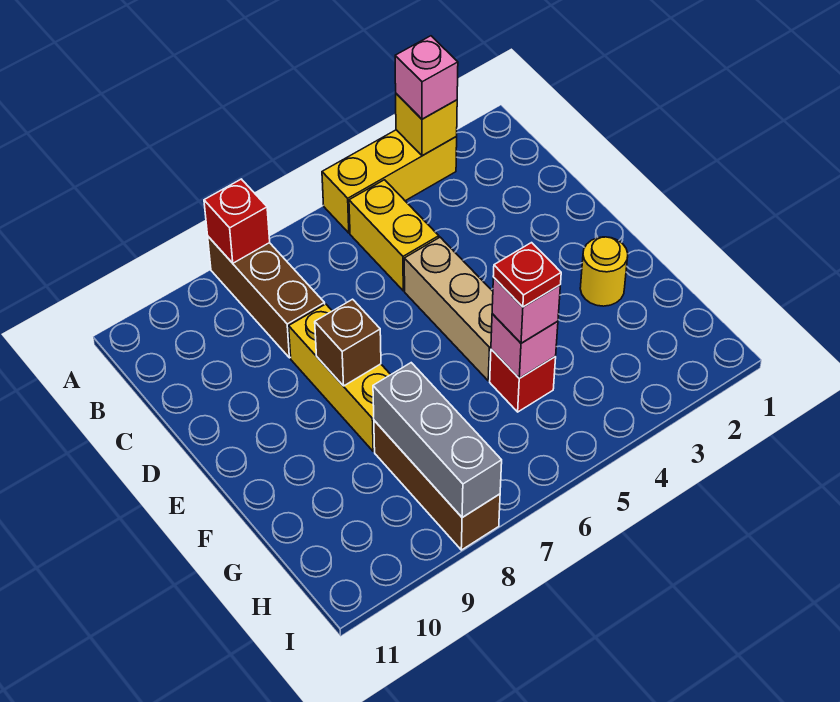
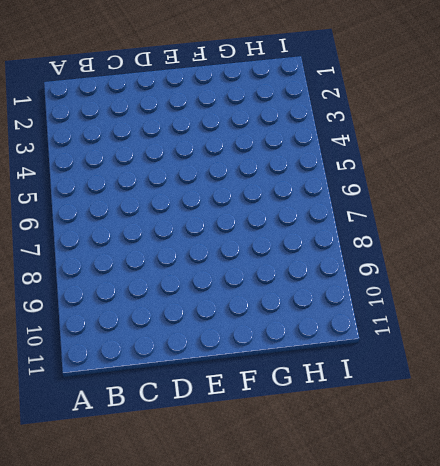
none -> yellow 1x3 brick [322,130,457,233]
none -> brown 1x3 brick [208,237,325,358]
none -> yellow 1x2 brick [349,180,439,291]

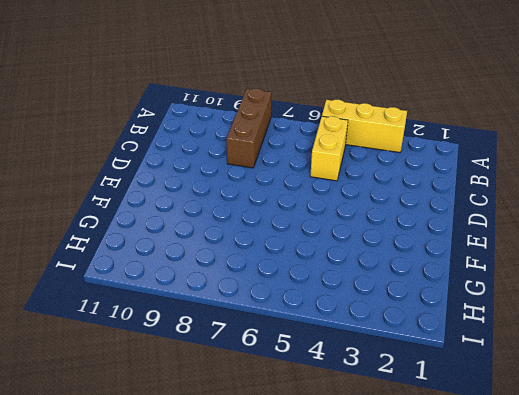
none -> tan 1x3 brick [404,237,493,381]
none -> yellow 1x3 brick [289,304,391,451]
none -> yellow 1x1 round brick [580,237,628,306]

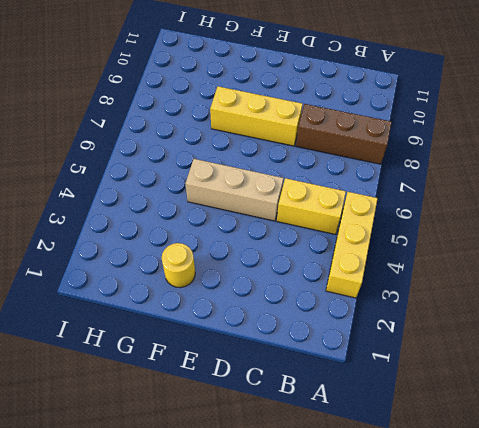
none -> red 1x1 brick [490,349,556,412]
none -> brown 1x3 brick [374,421,500,550]
none -> yellow 1x1 brick [396,94,457,156]

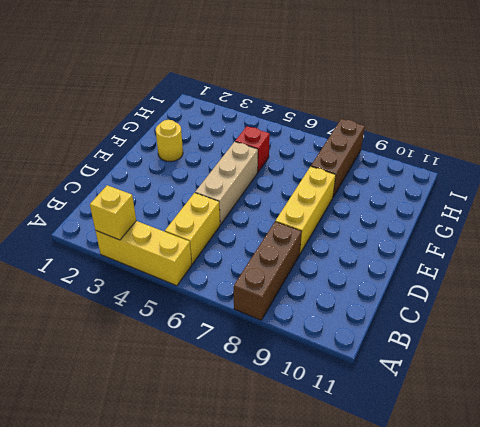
none -> red 1x1 brick [204,179,270,263]
none -> brown 1x1 brick [315,299,381,386]
none -> pink 1x1 brick [491,314,558,378]

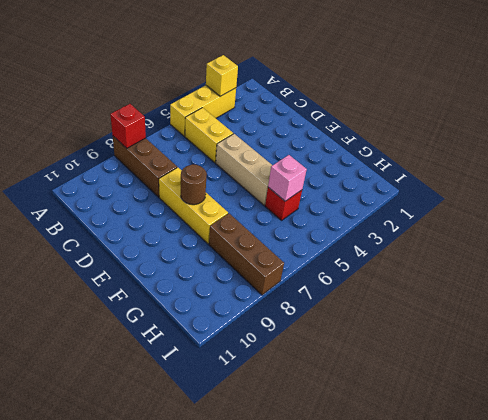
brown 1x1 round brick [181,164,207,205] -> brown 1x1 brick [315,299,381,386]
none -> yellow 1x1 round brick [580,237,628,306]
none -> grey 1x3 brick [373,363,502,517]
none -> pink 1x1 brick [395,36,458,119]

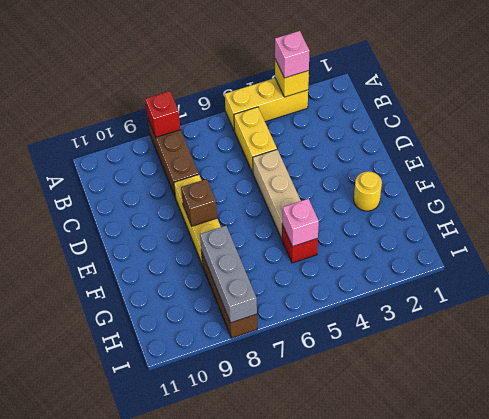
none -> pink 1x1 brick [492,278,560,343]
none -> red 1x1 plate [493,243,561,307]

